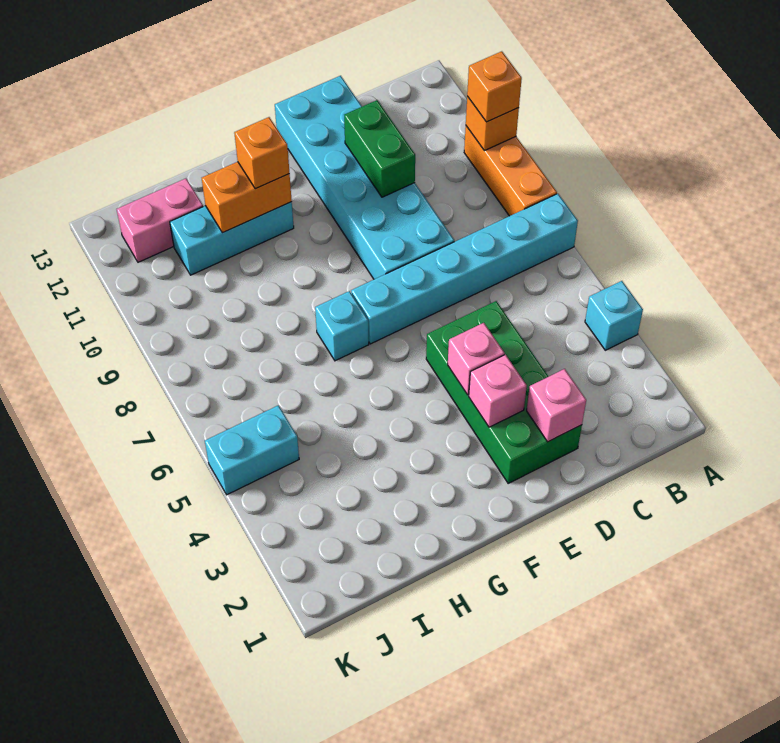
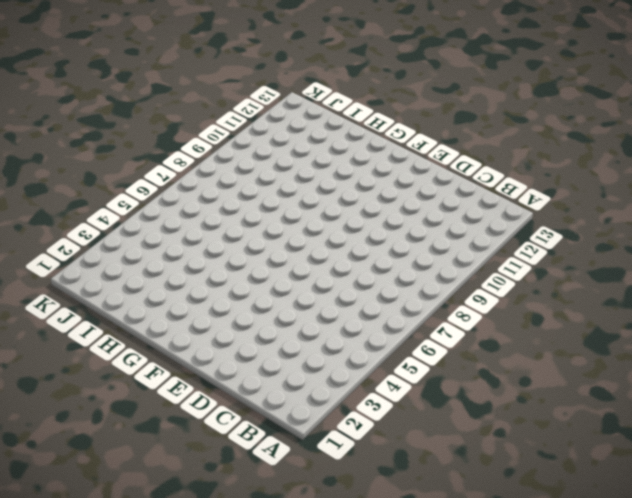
none -> cyan 1x1 brick [585,281,643,350]
none -> cyan 1x6 brick [351,194,578,344]
none -> orange 1x3 brick [464,126,557,216]

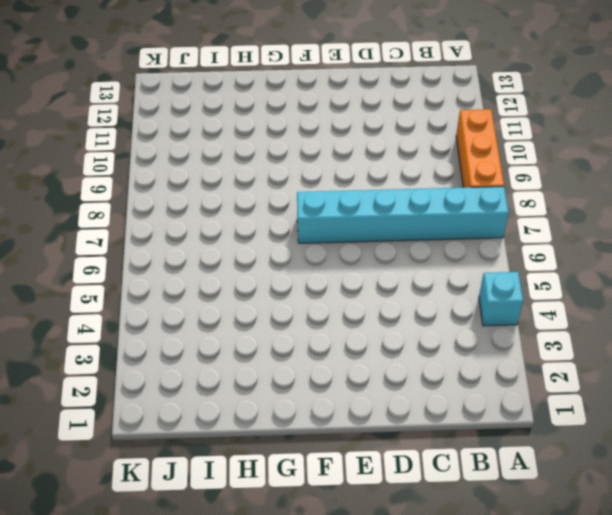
none -> green 2x4 brick [426,301,582,483]
none -> cyan 2x6 brick [275,76,454,279]
none -> cyan 1x1 brick [315,291,369,361]

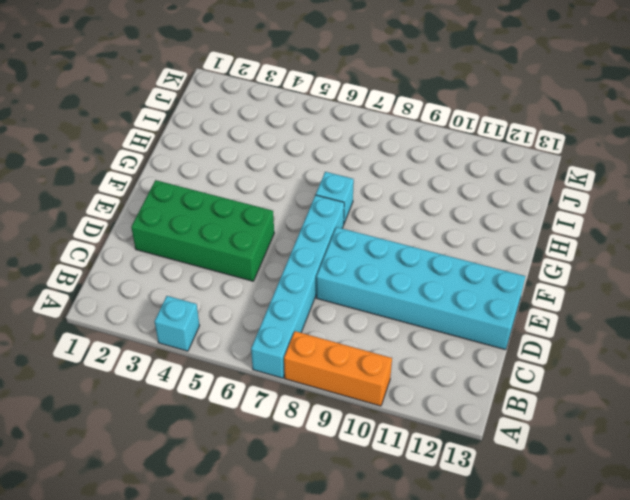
none -> cyan 1x3 brick [170,202,294,275]
none -> pink 1x2 brick [117,179,203,262]
none -> cyan 1x2 brick [205,405,299,495]

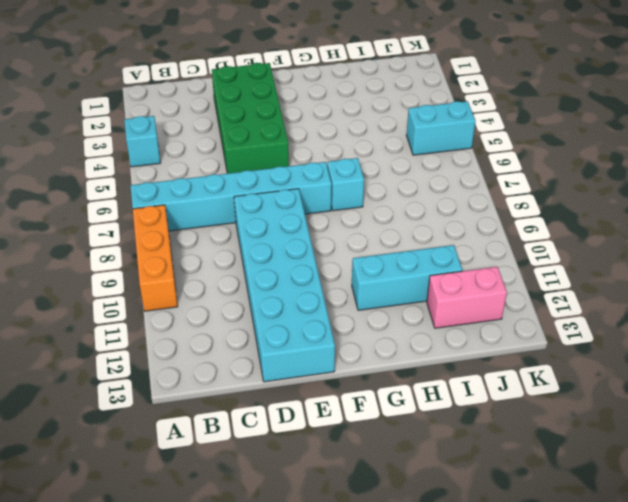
none -> orange 1x1 brick [466,97,519,151]
none -> pink 1x1 brick [527,369,586,442]
none -> green 1x2 brick [344,100,415,197]

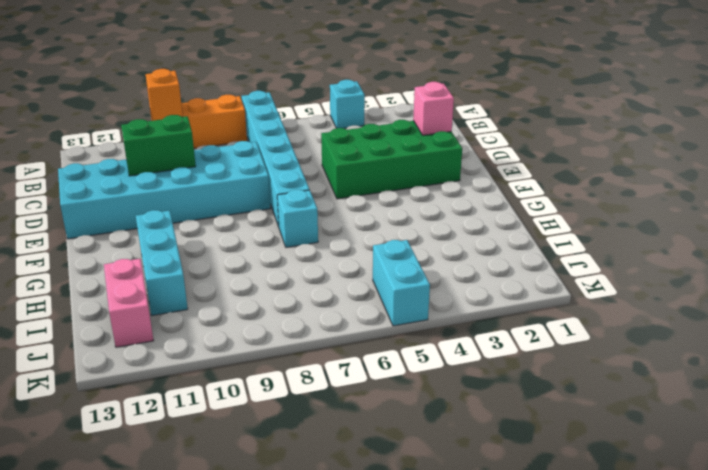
none -> pink 1x1 brick [469,355,527,427]
none -> pink 1x1 brick [448,323,505,395]
none -> orange 1x2 brick [202,162,292,233]

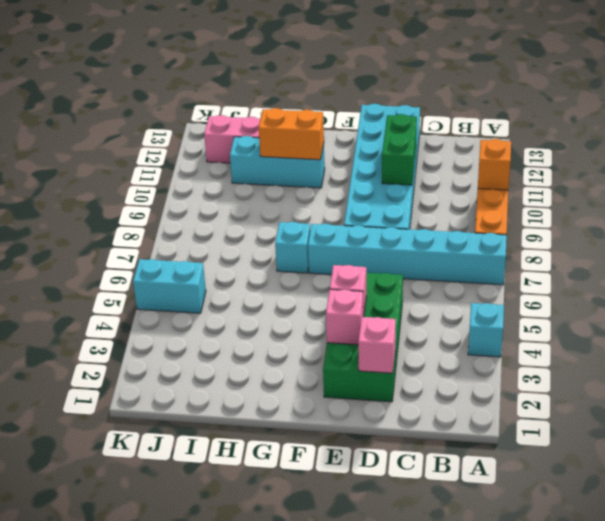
none -> orange 1x1 brick [467,51,522,122]
none -> orange 1x1 brick [234,117,289,189]

